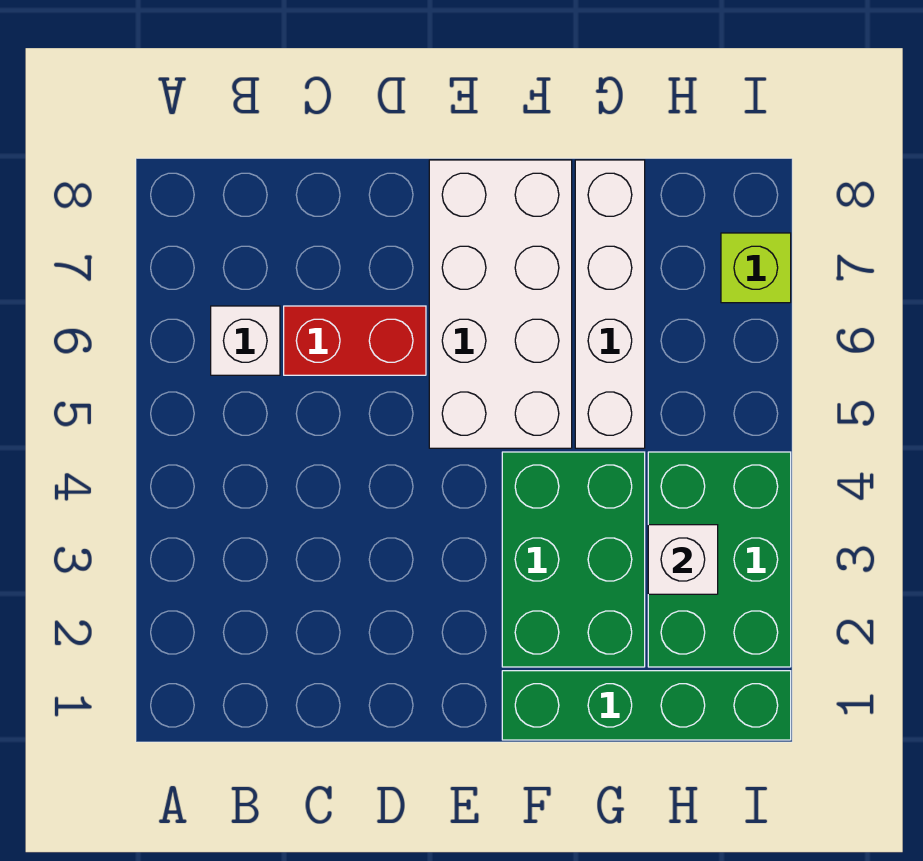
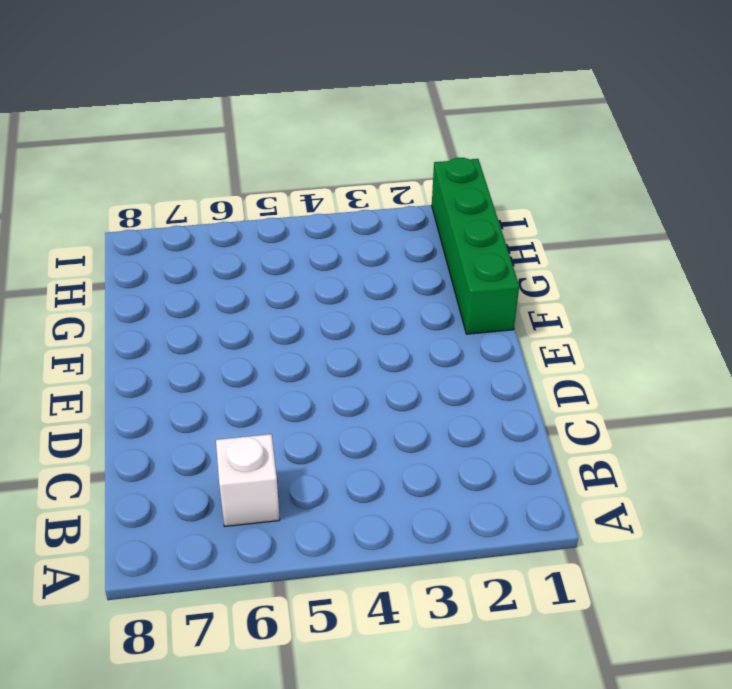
none -> red 1x2 brick [284,306,426,375]
none -> white 2x4 brick [429,160,572,448]

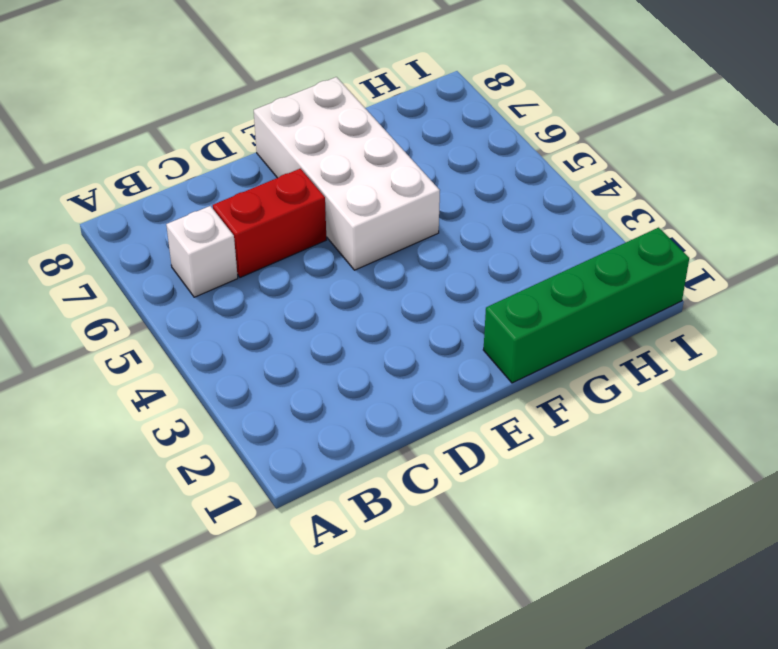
none -> green 2x3 brick [502,452,645,667]
none -> white 1x4 brick [575,160,645,448]

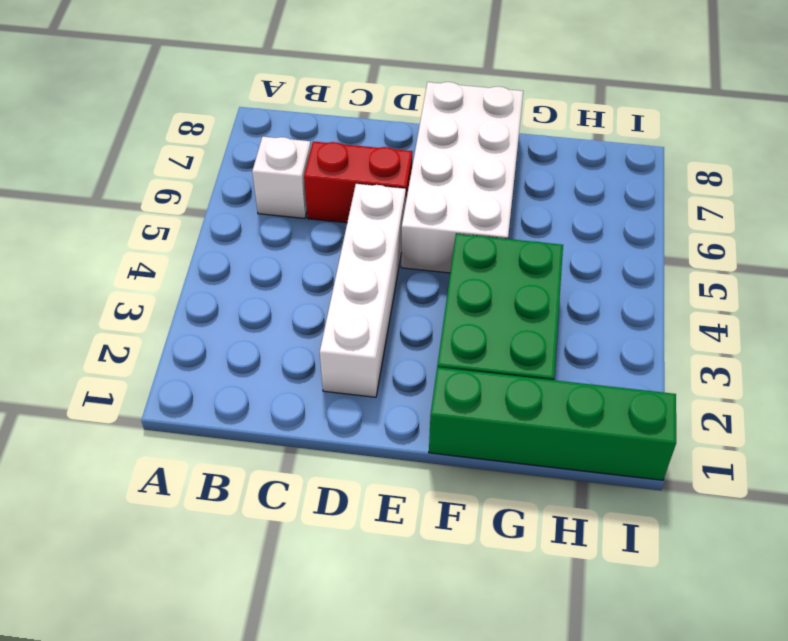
white 1x4 brick [320,184,406,397] -> white 1x4 brick moved to [575,160,645,448]
none -> green 2x3 brick [648,452,791,667]
none -> lime 1x1 brick [721,233,791,303]

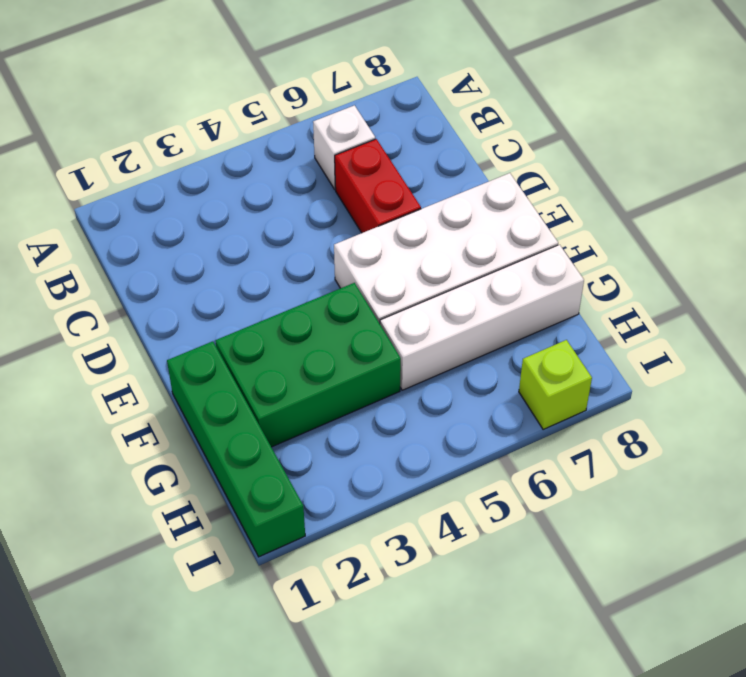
none -> green 2x3 brick [648,452,791,667]
none -> white 1x1 brick [648,525,718,594]

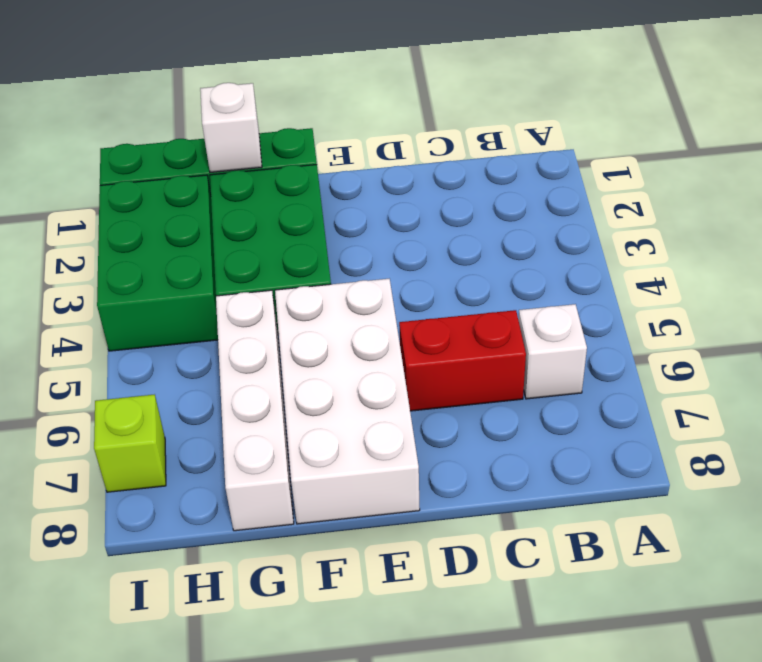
white 1x1 brick [200,83,262,172] -> white 1x1 brick moved to [648,525,718,594]

